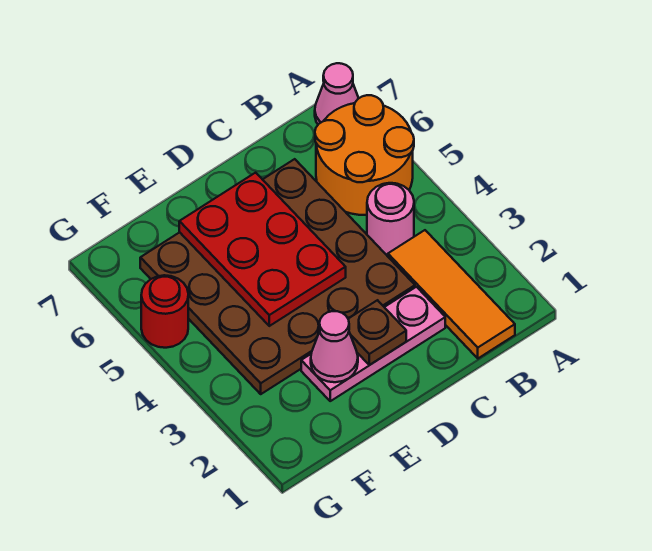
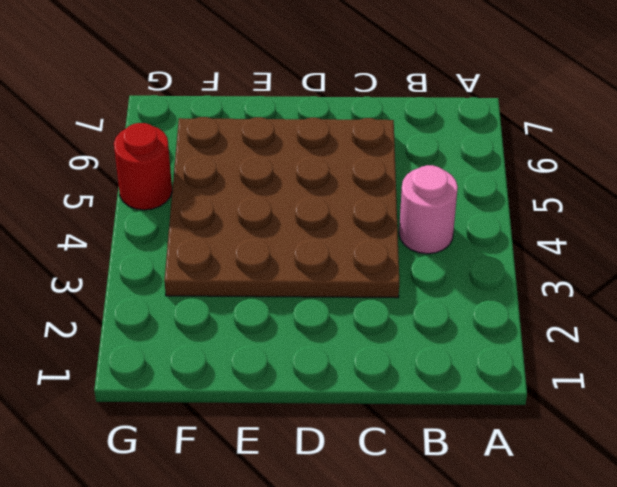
none -> orange 2x2 round brick [315,95,414,215]
none -> pink 1x1 cone [315,63,359,124]

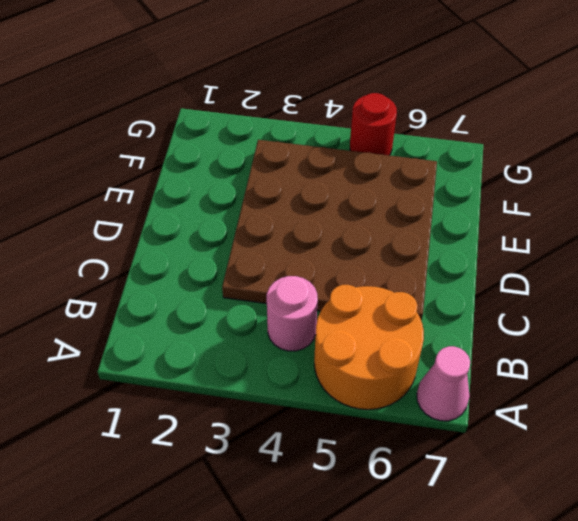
none -> orange 1x3 tile [388,230,515,358]
none -> pink 1x3 plate [301,287,445,401]

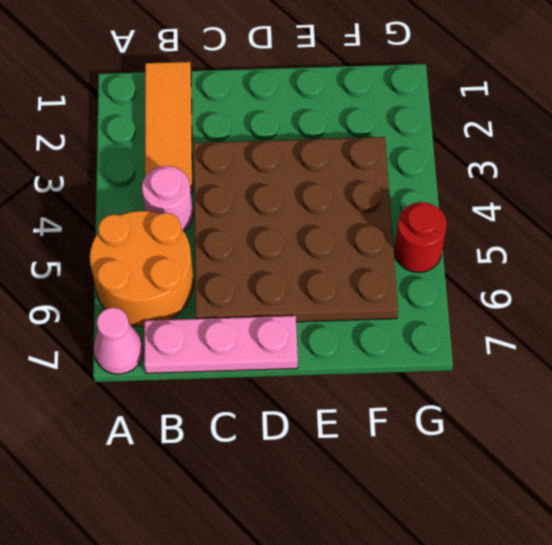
pink 1x3 plate [144,316,298,373] -> pink 1x3 plate moved to [301,287,445,401]
none -> brown 1x1 plate [348,300,406,365]
none -> red 2x3 plate [179,173,346,326]

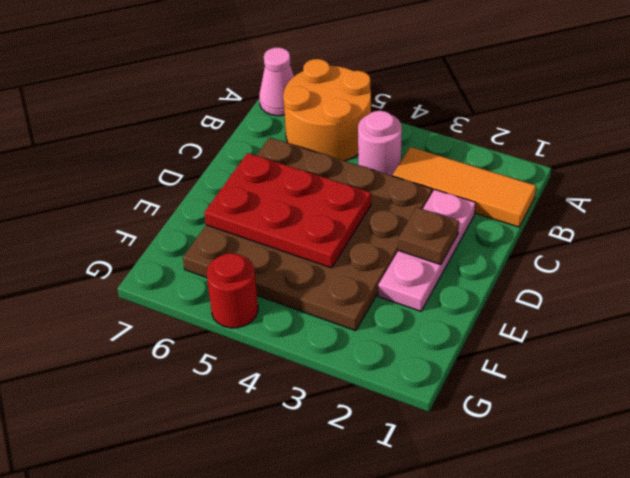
none -> pink 1x1 cone [311,311,358,382]

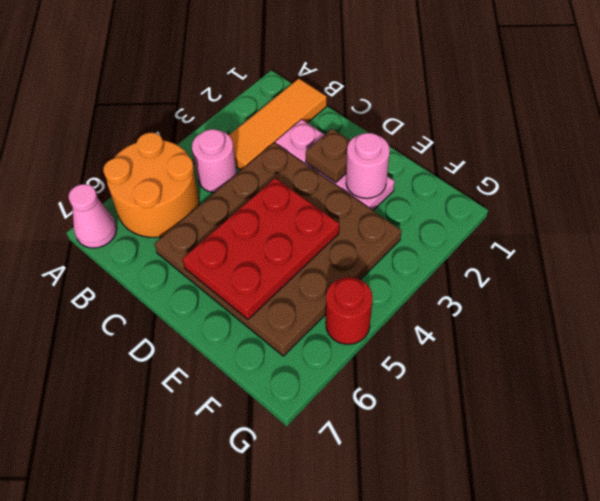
pink 1x1 round brick [346,133,390,198] -> pink 1x1 cone [311,311,358,382]

